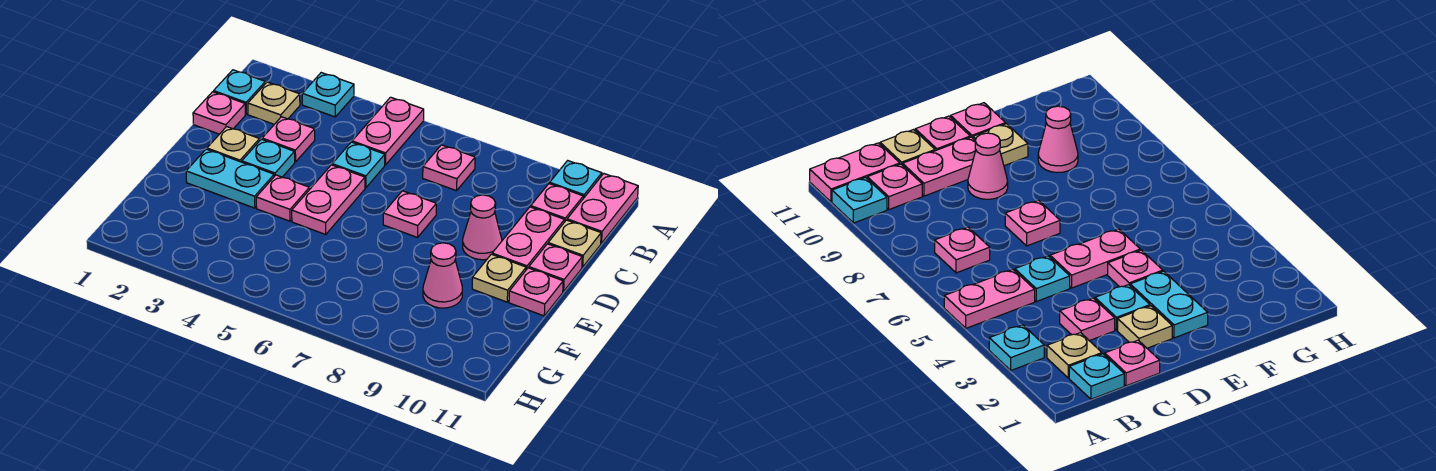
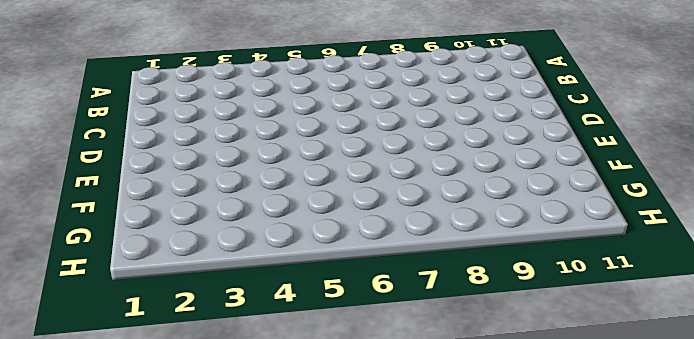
none -> cyan 1x1 plate [302,73,354,117]
none -> pink 1x2 plate [352,97,424,165]
none -> cyan 1x1 plate [550,161,602,198]

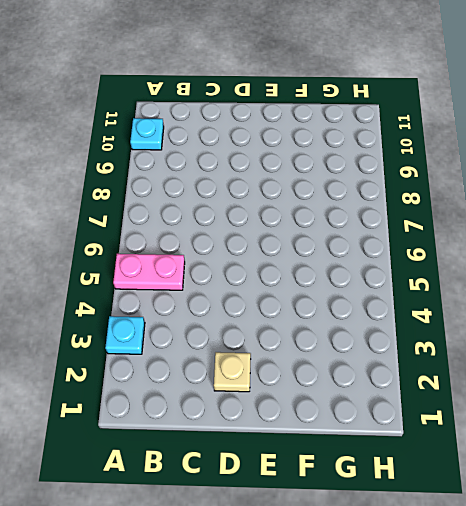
none -> pink 1x2 plate [567,174,638,243]
none -> cyan 1x1 plate [214,70,265,114]
none -> tan 1x1 plate [248,82,300,124]

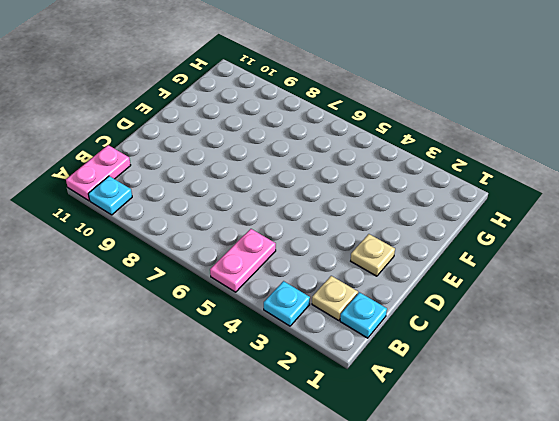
none -> pink 1x1 plate [423,145,475,191]
none -> pink 1x1 plate [531,184,583,222]
none -> pink 1x1 plate [193,92,245,134]

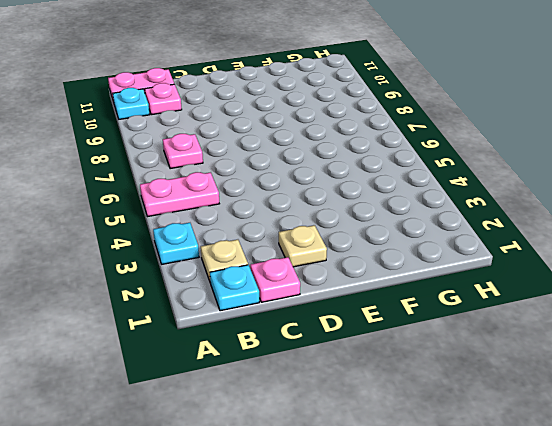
none -> pink 1x1 plate [262,117,315,162]
none -> cyan 1x1 plate [332,142,385,188]
none -> pink 1x2 plate [492,207,564,270]

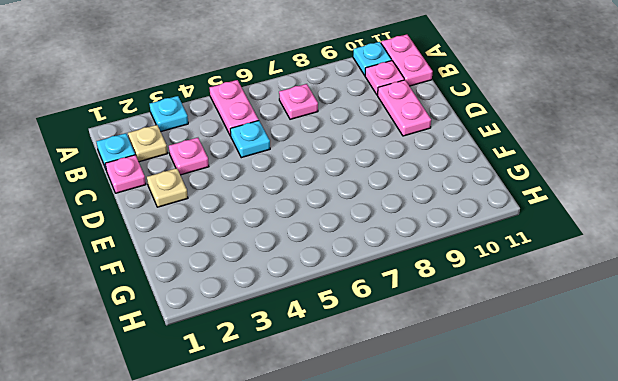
none -> tan 1x1 plate [548,220,601,267]
none -> cyan 1x1 plate [242,139,295,177]
none -> pink 1x2 plate [292,165,365,234]

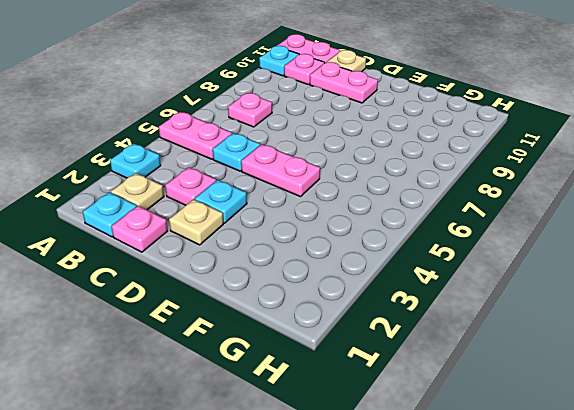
none -> pink 1x1 plate [383,191,436,237]
none -> pink 1x1 cone [463,195,502,260]
none -> pink 1x1 plate [529,244,582,291]

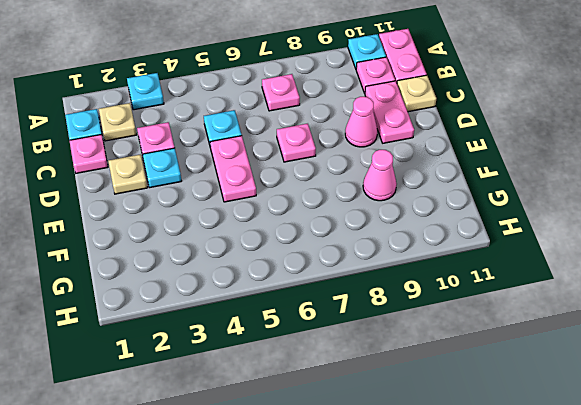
none -> pink 1x2 plate [352,97,424,165]
none -> pink 1x1 plate [529,244,582,291]
none -> cyan 1x2 plate [186,149,274,208]

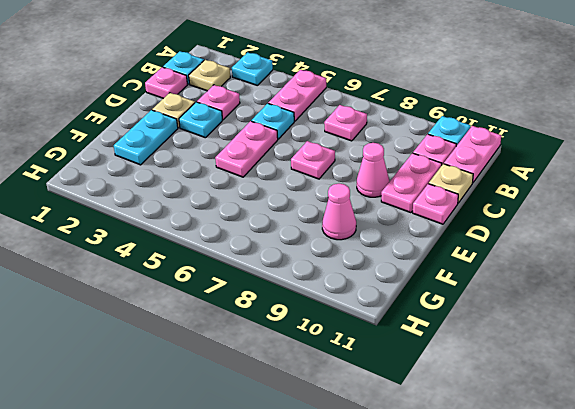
cyan 1x2 plate [114,110,178,165] -> cyan 1x2 plate turned to [186,149,274,208]
none -> pink 1x1 plate [256,175,309,221]
none -> tan 1x1 plate [472,254,526,302]
none -> pink 1x1 plate [509,268,563,316]

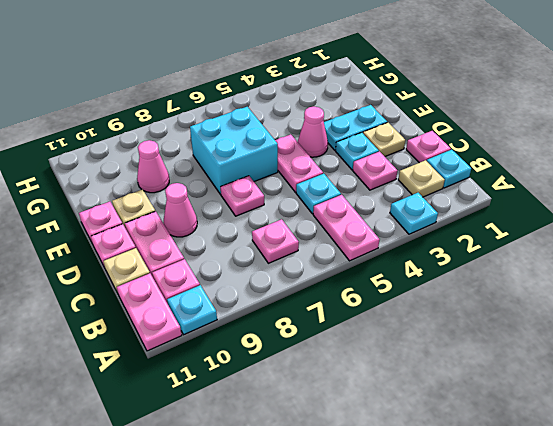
pink 1x1 cone [298,107,328,157] -> pink 1x1 plate [256,175,309,221]
cyan 2x2 brick [190,107,278,195] -> none

